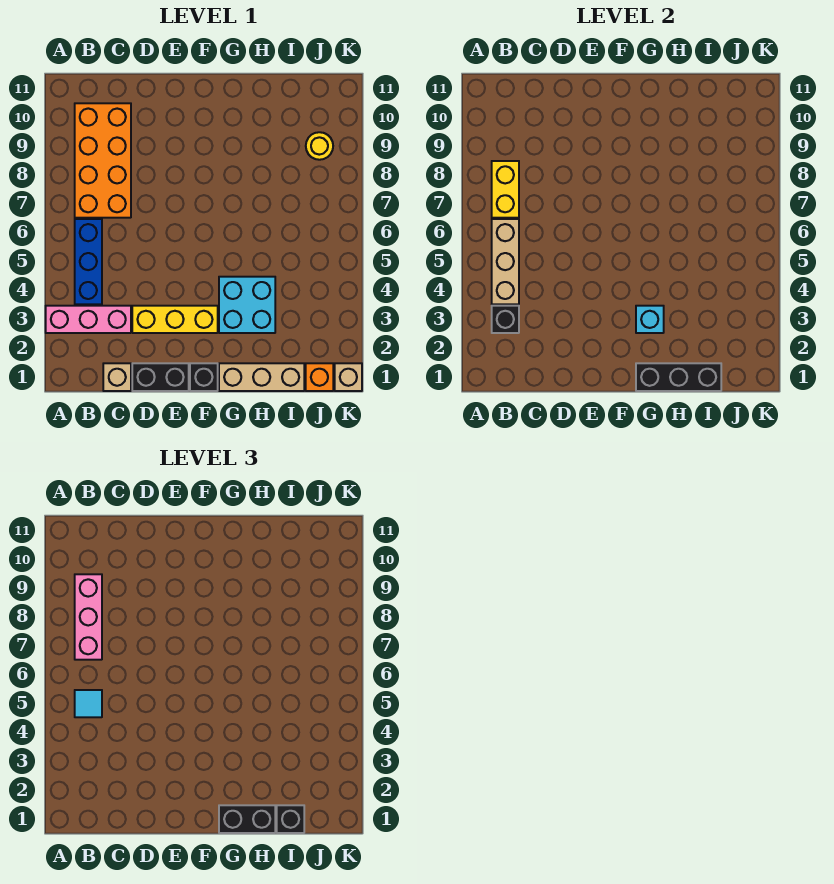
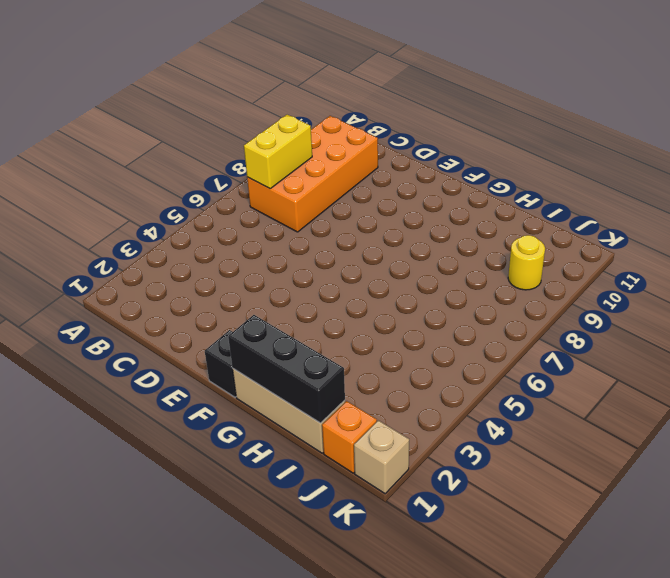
none -> pink 1x3 brick [46,306,131,333]
none -> blue 1x3 brick [75,219,102,304]
none -> tan 1x1 brick [103,363,131,391]

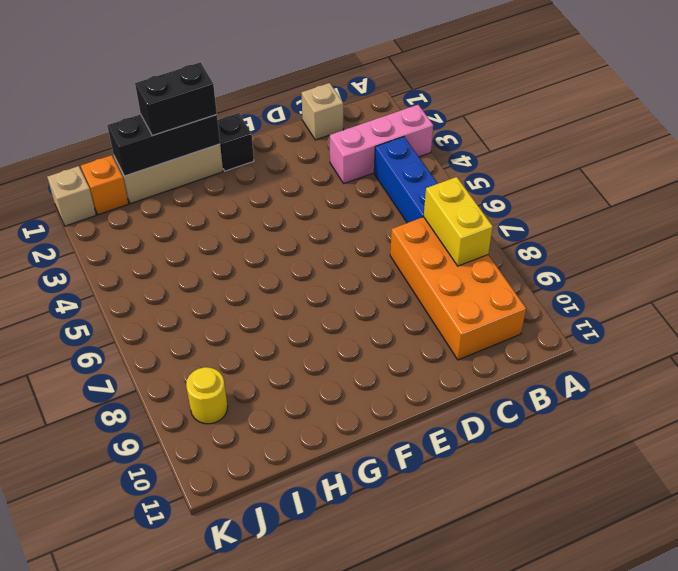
none -> black 1x2 brick [132,363,189,391]
none -> yellow 1x3 brick [132,306,218,333]
none -> cyan 2x2 brick [219,277,275,333]

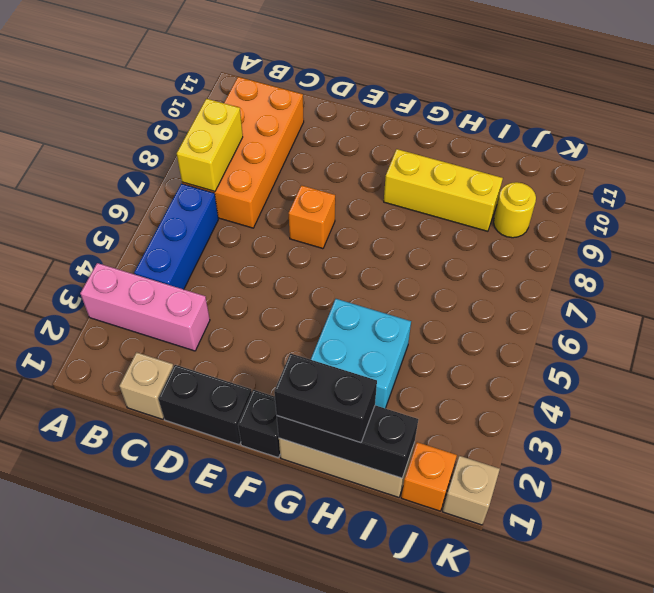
orange 1x1 brick [288,185,335,249] -> none
yellow 1x3 brick [384,149,503,231] -> yellow 1x3 brick moved to [132,306,218,333]
none -> black 1x1 brick [492,306,519,333]
none -> tan 1x3 brick [492,219,519,304]
none -> cyan 1x1 brick [636,306,664,333]

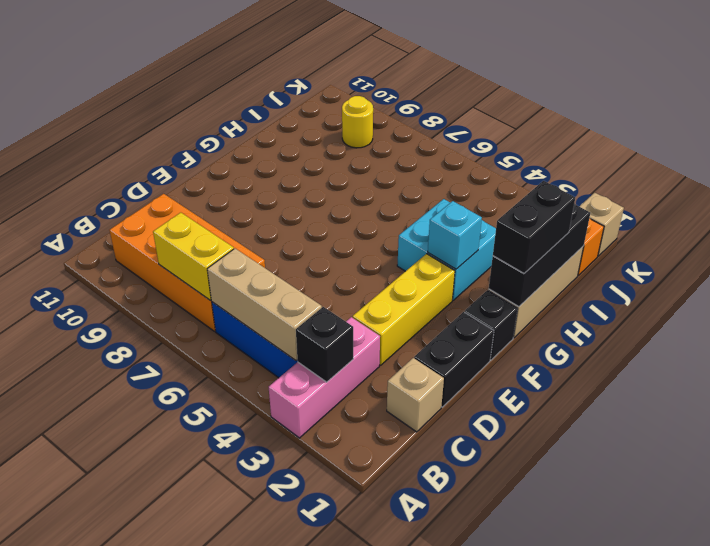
none -> cyan 1x1 tile [75,690,102,717]
none -> pink 1x3 brick [75,574,102,660]
none -> black 1x1 brick [277,805,304,833]

